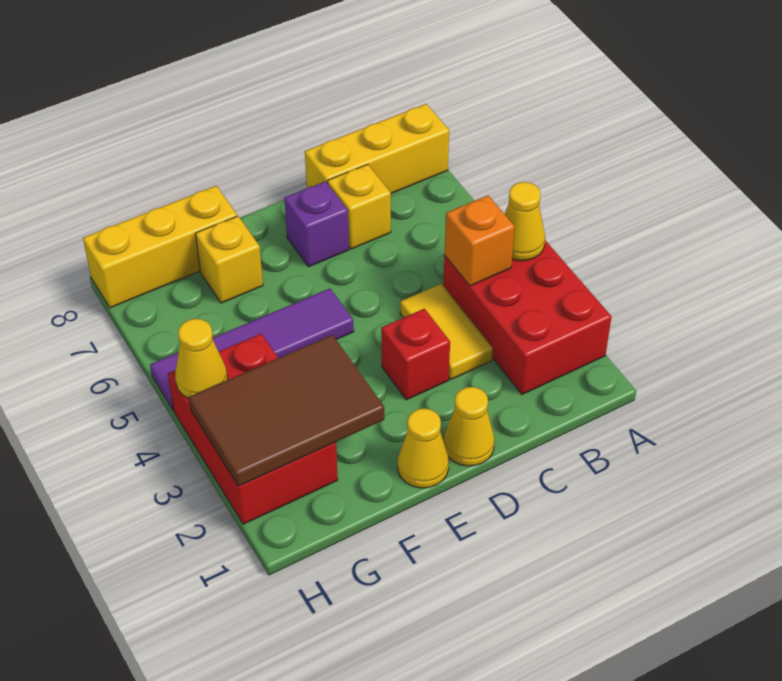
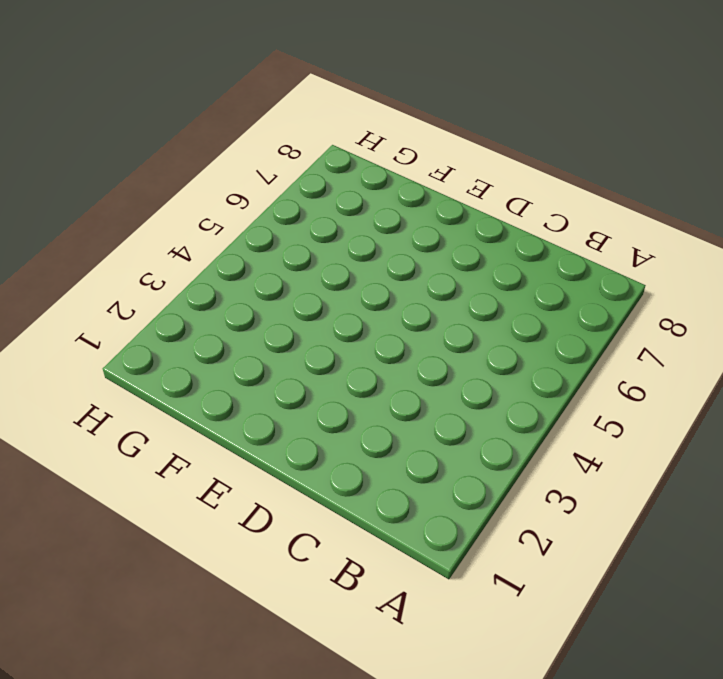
none -> red 2x3 brick [443,240,611,394]
none -> yellow 1x3 brick [305,104,449,193]
none -> yellow 1x2 tile [400,284,493,379]

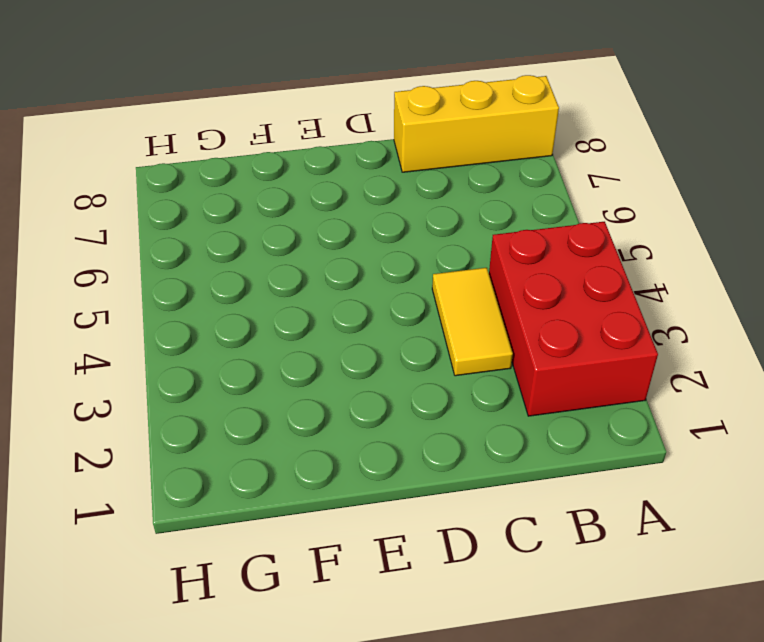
none -> yellow 1x1 brick [328,164,391,249]
none -> yellow 1x1 cone [444,387,495,466]
none -> red 1x1 brick [381,309,450,400]

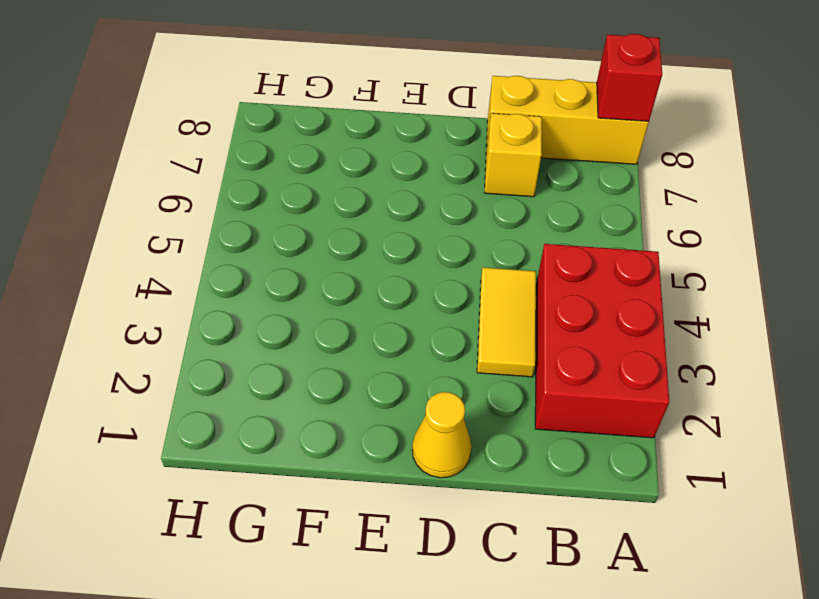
red 1x1 brick [597,34,662,121] -> red 1x1 brick moved to [381,309,450,400]
none -> purple 1x1 brick [284,181,349,267]
none -> yellow 1x1 cone [398,408,449,488]
none -> purple 1x4 tile [150,288,354,410]

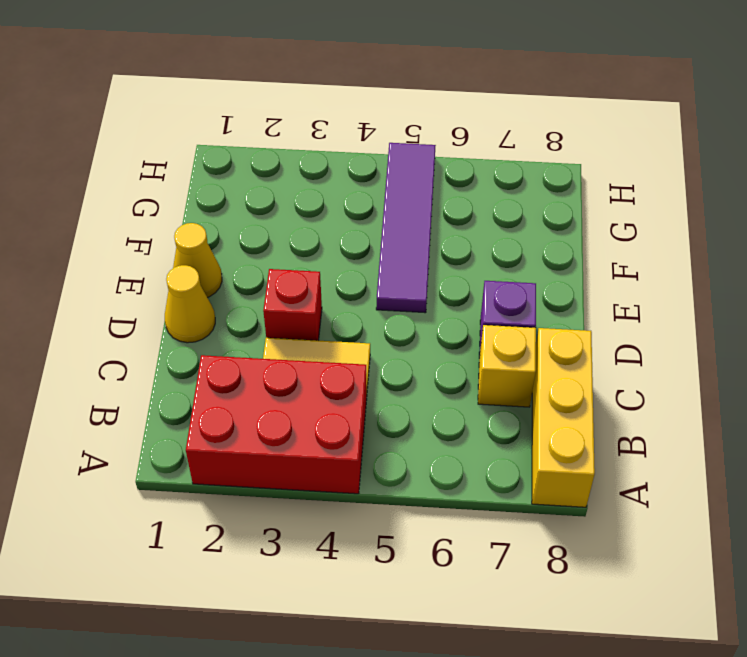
none -> yellow 1x1 brick [195,216,263,303]
none -> yellow 1x3 brick [83,186,237,308]
none -> red 2x3 brick [168,334,338,524]

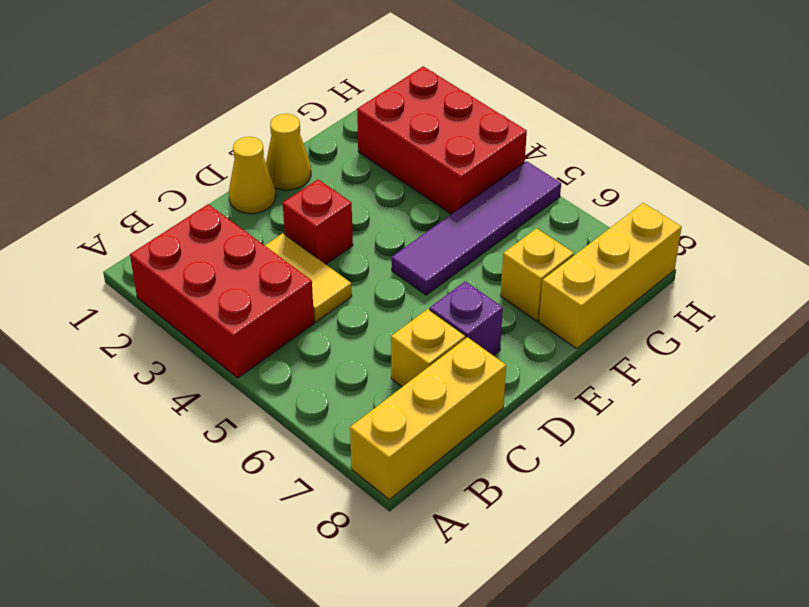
none -> yellow 1x1 cone [505,182,545,261]
none -> orange 1x1 brick [445,195,515,286]
none -> brown 2x3 tile [189,335,384,486]

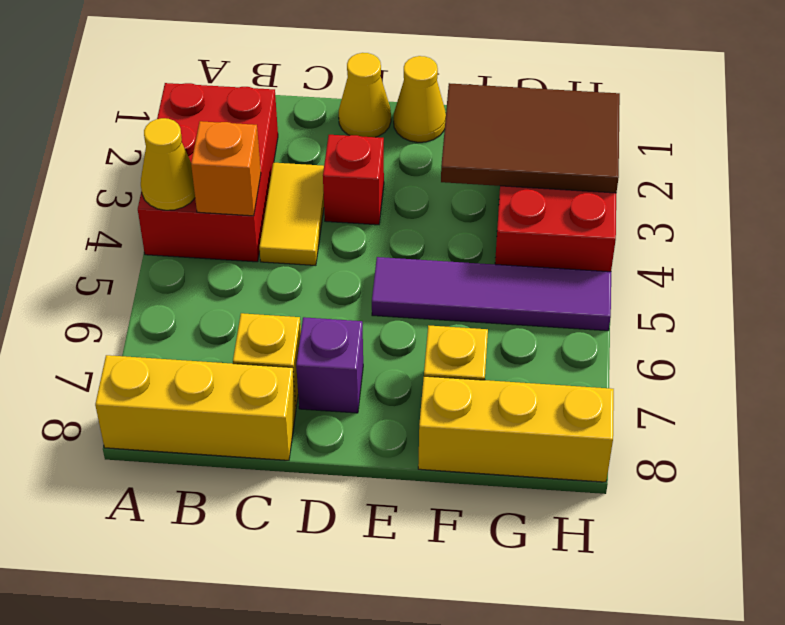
none -> yellow 1x1 cone [175,319,227,398]

